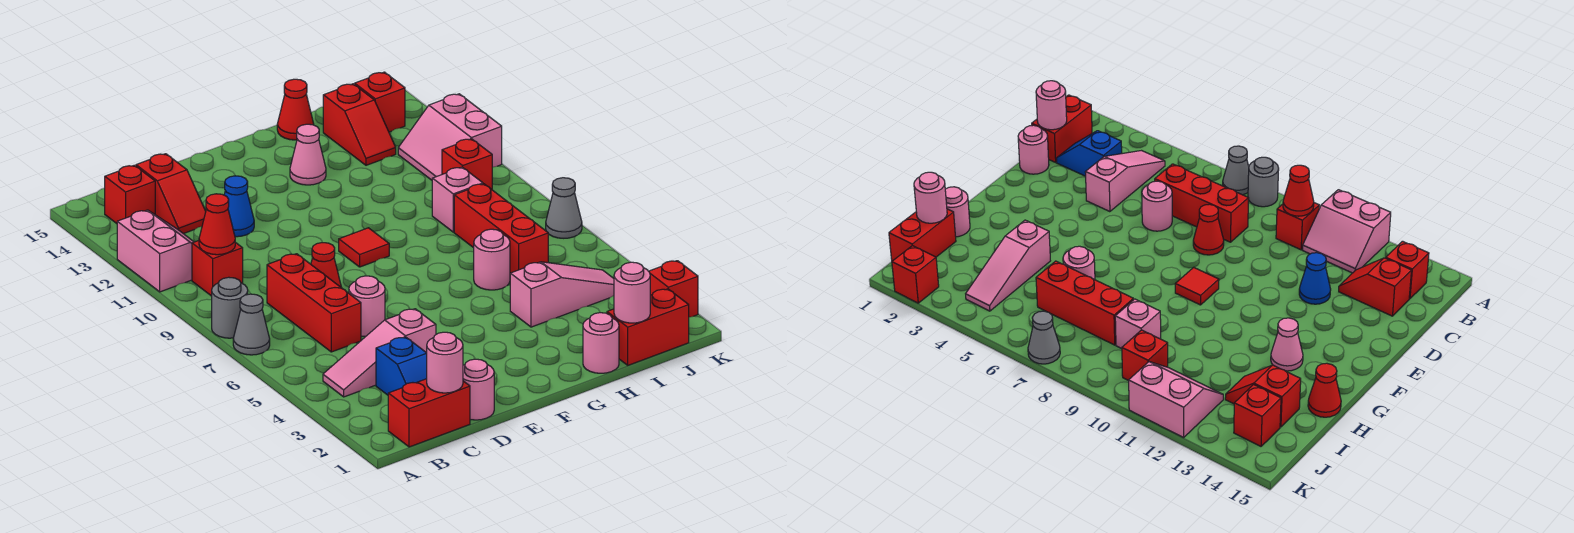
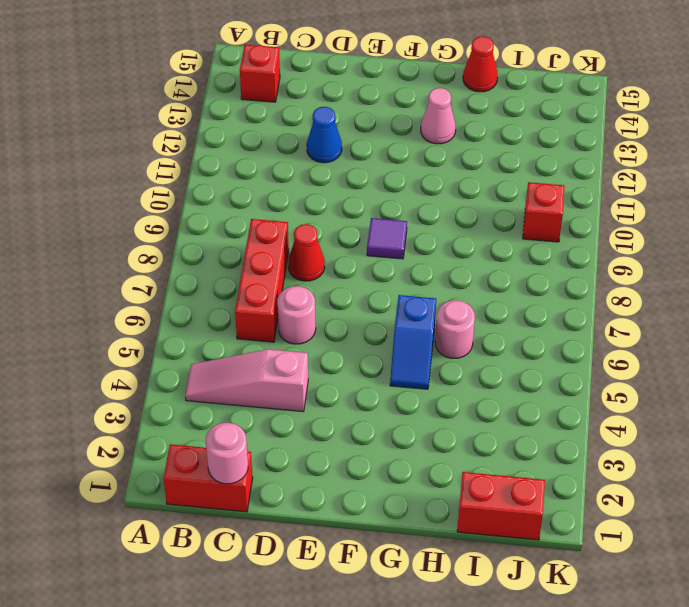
purple 1x1 tile [367,218,407,259] -> red 1x1 tile [339,228,389,267]
blue 1x2 slope [390,295,436,389] -> blue 1x2 slope moved to [376,337,427,395]
none -> grey 1x1 cone [233,294,270,355]
none -> grey 1x1 round brick [212,277,248,338]
none -> pink 2x2 slope [117,210,194,292]
none -> red 1x1 brick [192,241,243,296]

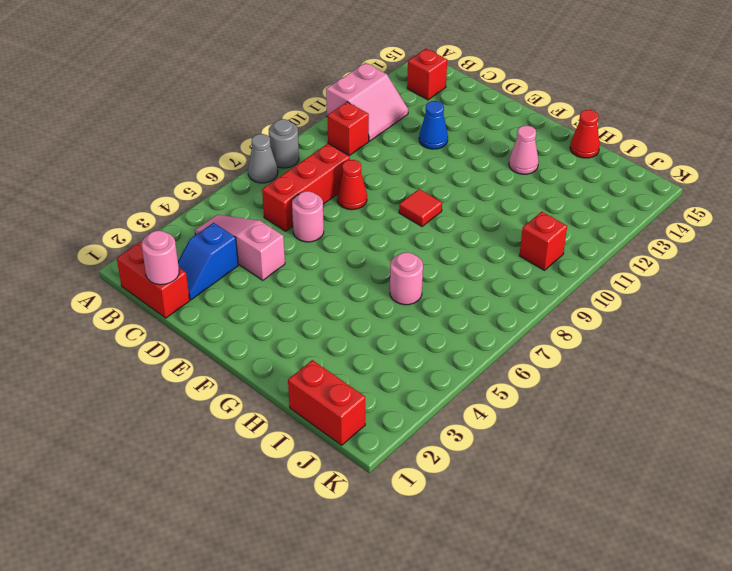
none -> red 1x2 slope [136,154,206,234]
none -> pink 1x1 round brick [463,359,494,420]
none -> pink 1x1 round brick [583,313,619,373]
none -> pink 1x3 slope [510,262,614,327]

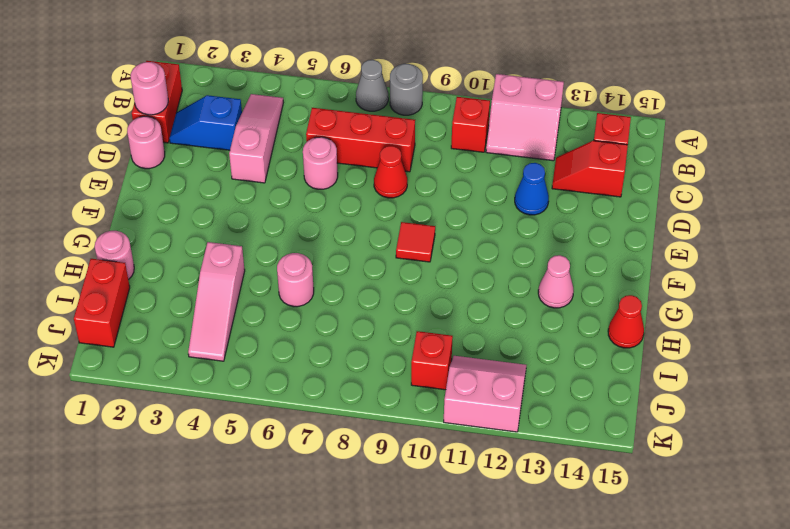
none -> red 1x3 brick [454,184,548,273]
none -> pink 1x1 brick [432,167,483,232]
none -> red 1x2 slope [323,84,396,165]
none -> red 1x1 brick [355,72,405,132]

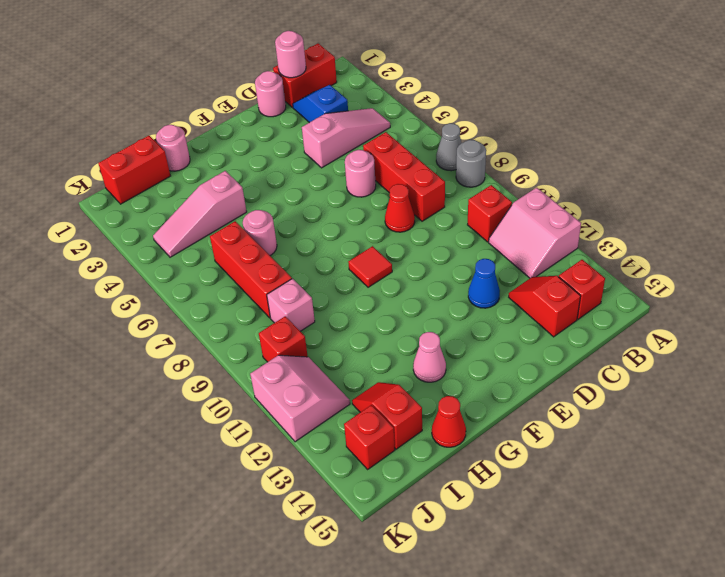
none -> red 1x1 brick [649,261,698,317]
none -> grey 1x1 cone [546,178,582,238]
none -> red 1x1 cone [199,194,235,255]
none -> pink 1x1 round brick [614,262,650,323]

